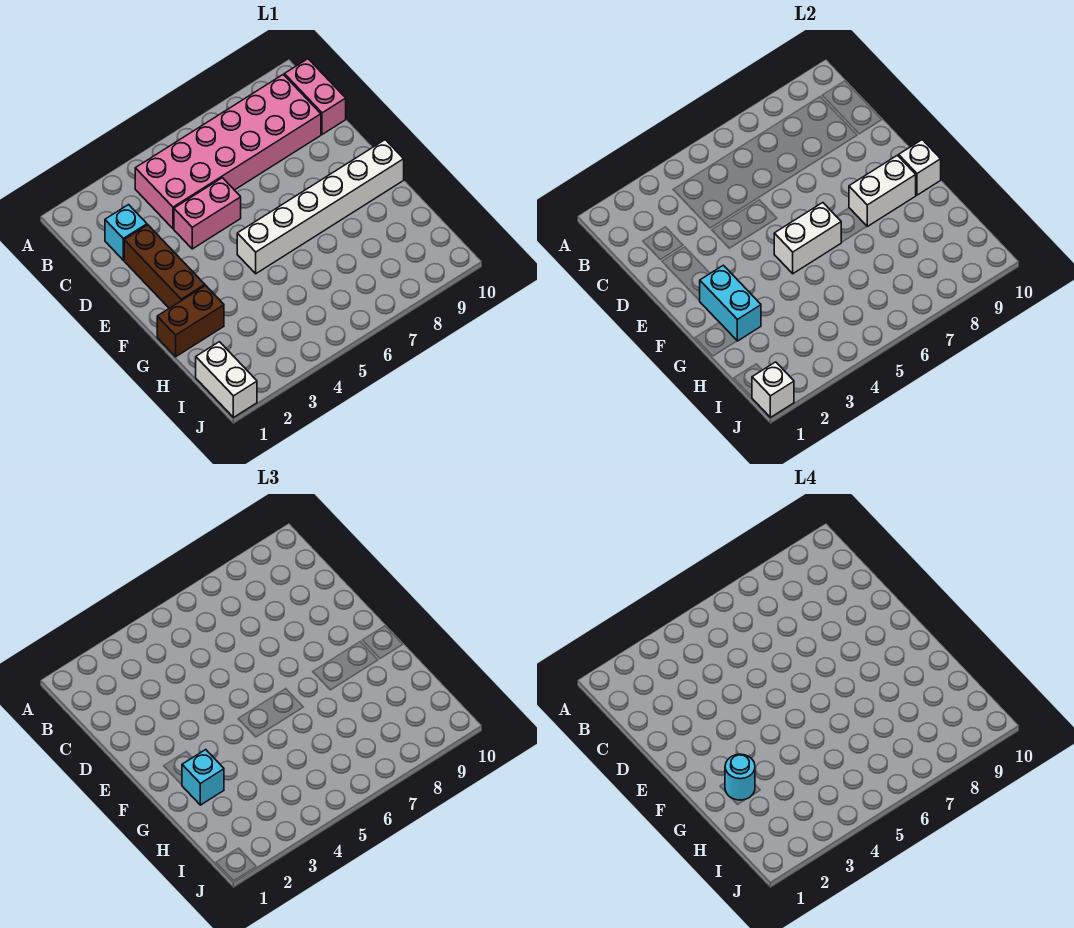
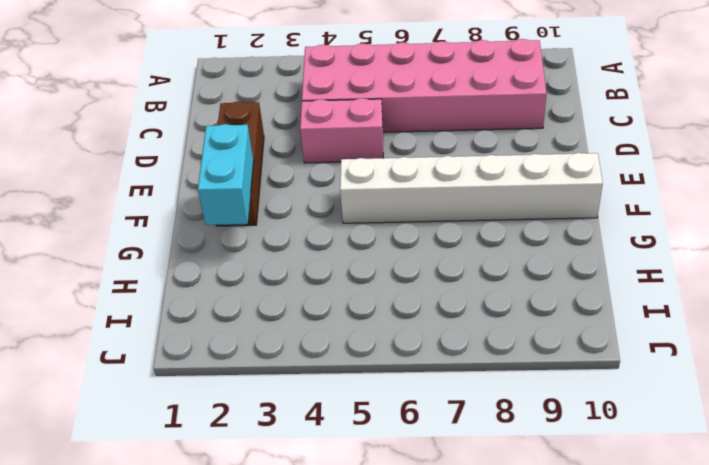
none -> pink 1x2 brick [284,59,346,134]
none -> cyan 1x1 brick [105,205,147,260]
none -> brown 1x2 brick [157,286,224,357]

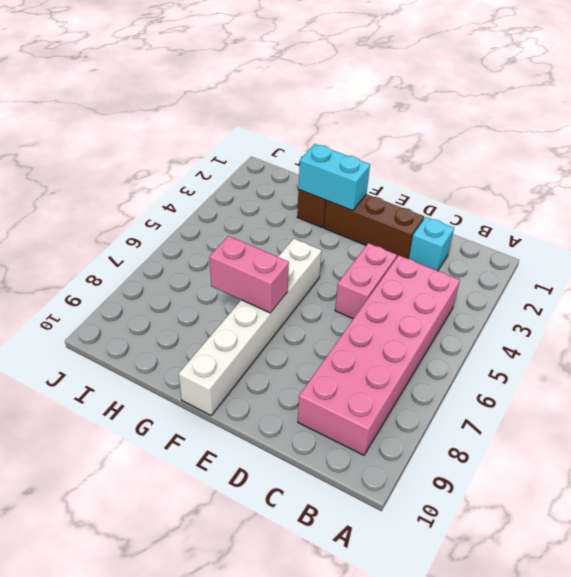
pink 1x2 brick [209,236,289,313] -> pink 1x2 brick moved to [284,59,346,134]
none -> white 1x2 brick [196,342,257,417]
none -> white 1x2 brick [774,203,841,274]
none -> white 1x2 brick [849,155,916,226]

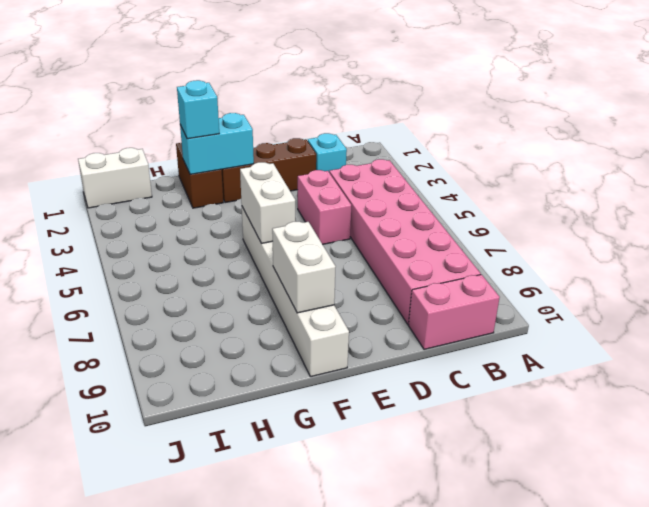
none -> white 1x1 brick [899,140,941,195]
none -> white 1x1 brick [752,362,794,417]
none -> cyan 1x1 round brick [725,754,755,800]

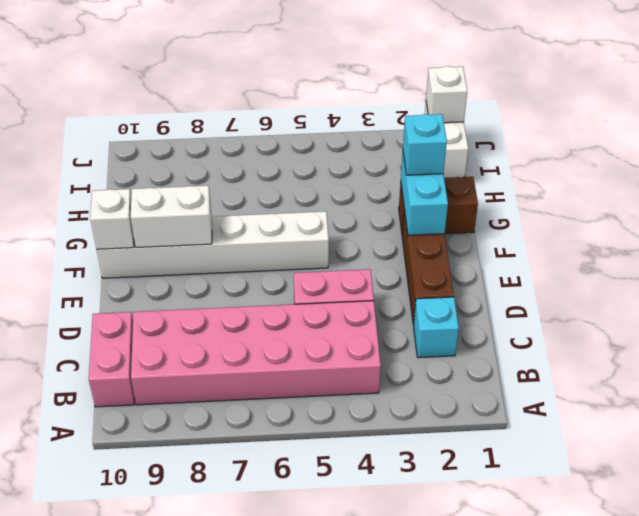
none -> white 1x2 brick [774,203,841,274]
none -> cyan 1x1 round brick [725,754,755,800]

